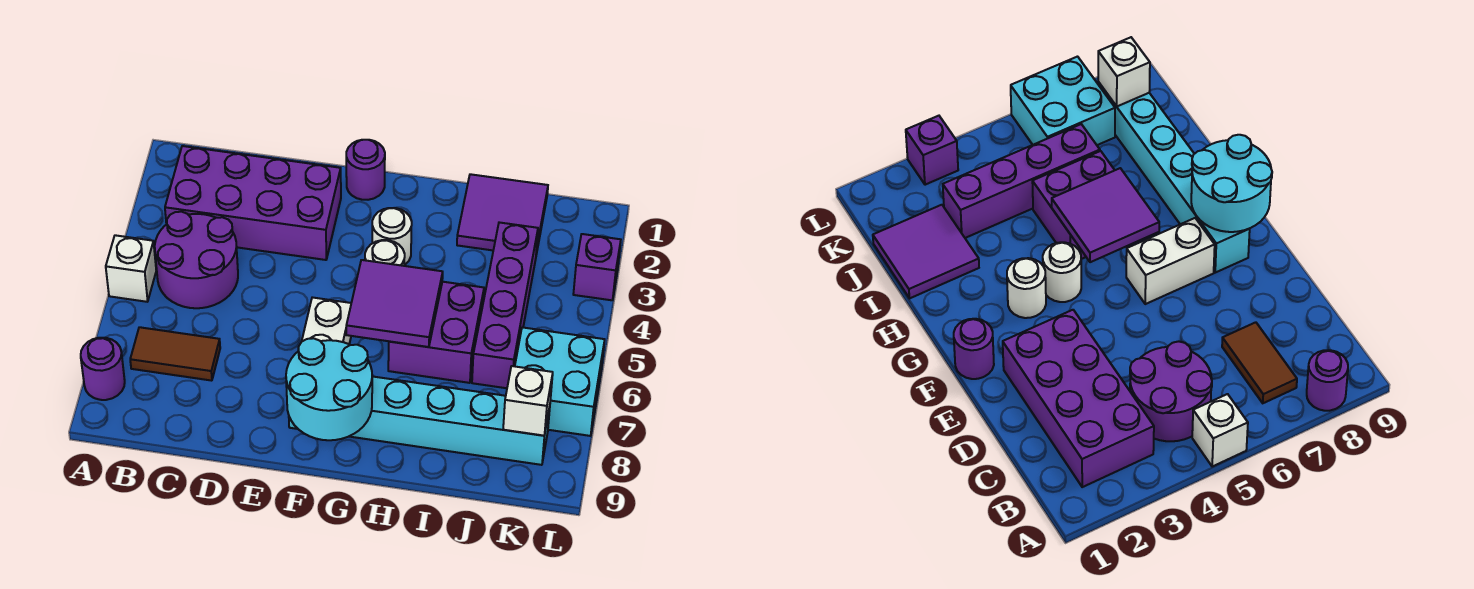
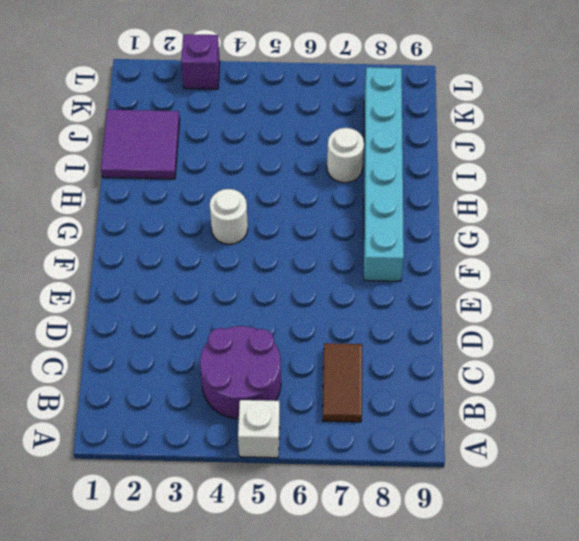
white 1x1 round brick [327,128,364,183] -> white 1x1 round brick moved to [372,208,412,265]
none -> purple 1x1 round brick [81,338,125,400]
none -> purple 2x4 brick [165,146,341,260]
none -> purple 1x1 round brick [346,140,385,200]

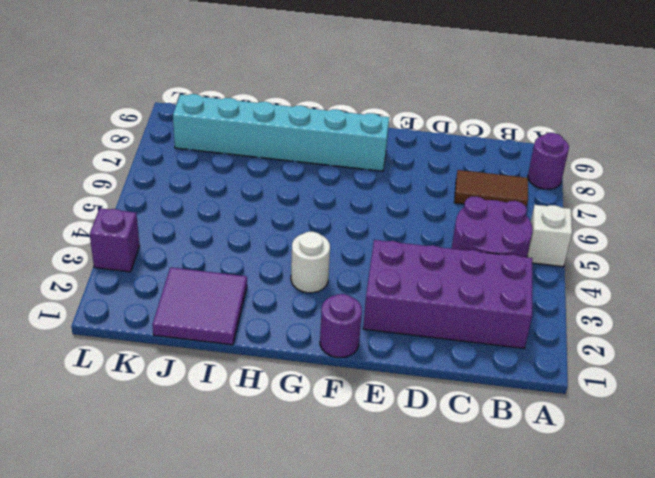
none -> white 1x2 brick [302,297,351,344]
none -> white 1x1 round brick [365,240,405,266]
none -> purple 2x2 brick [388,282,484,383]

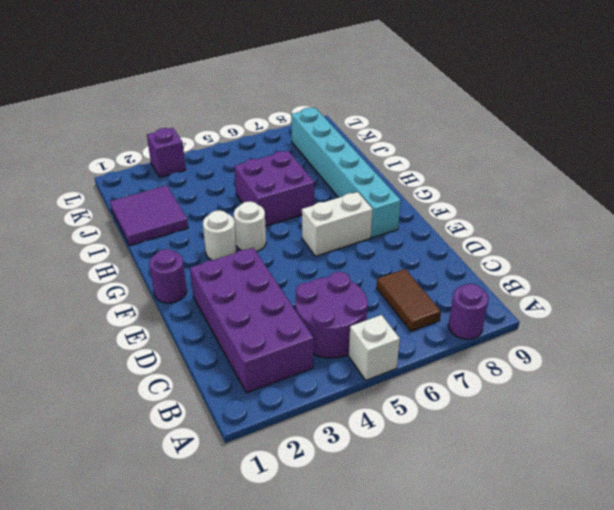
none -> purple 1x4 brick [472,222,538,388]
none -> cyan 2x2 brick [515,327,605,436]
none -> cyan 2x2 round brick [286,338,372,440]

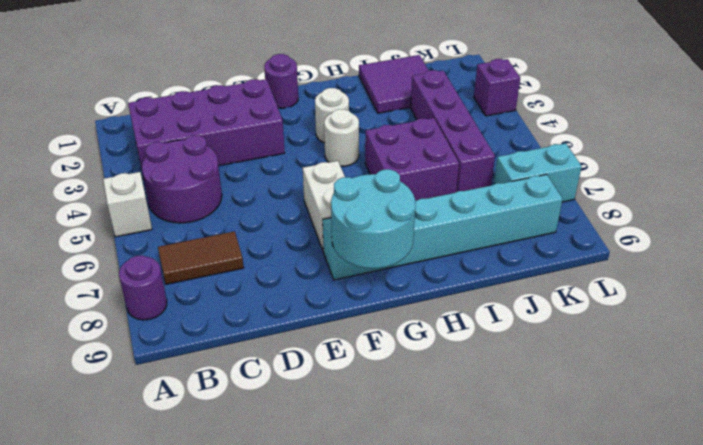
cyan 1x2 brick [494,143,582,202] -> cyan 2x2 brick [515,327,605,436]
none -> purple 2x2 tile [346,260,443,347]
none -> white 1x1 brick [503,366,553,436]

